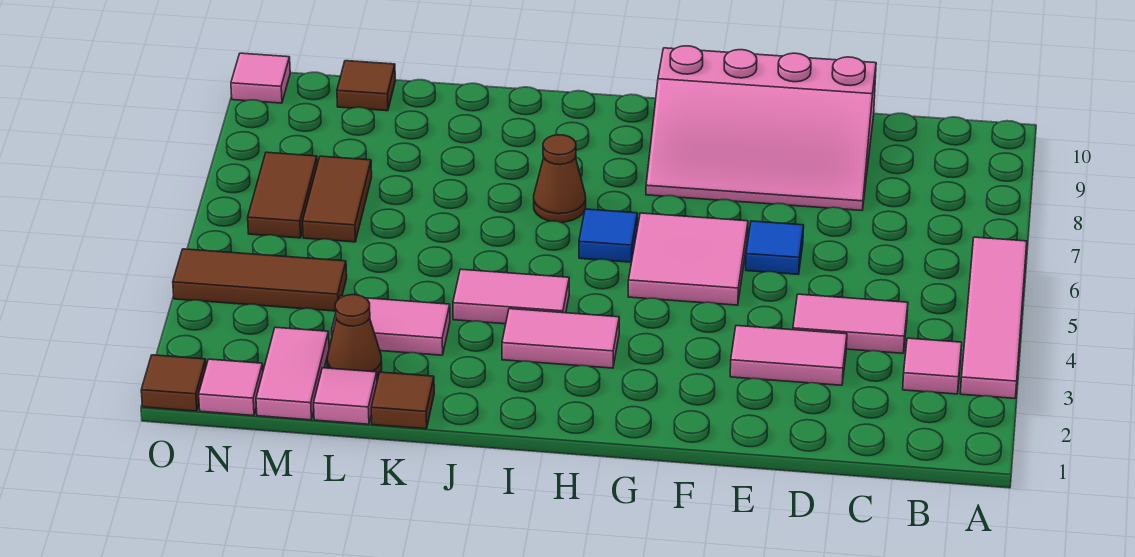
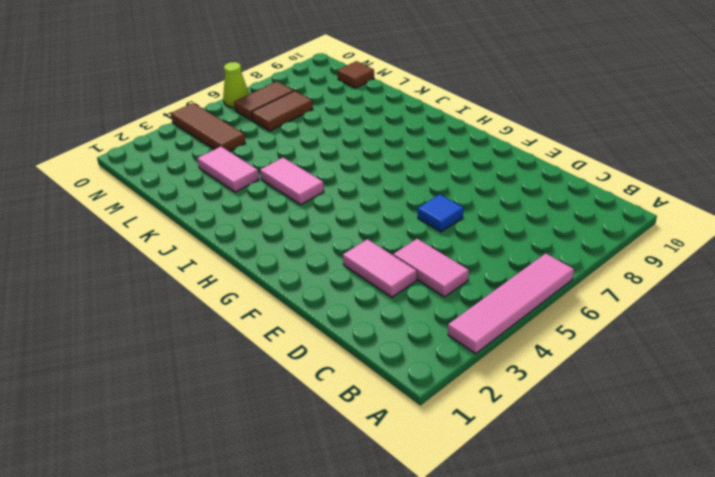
lime 1x1 cone [223,62,249,108] -> none
none -> pink 1x1 tile [903,338,962,394]
none -> pink 3x4 slope [646,46,876,210]
none -> pink 2x2 tile [628,213,748,305]

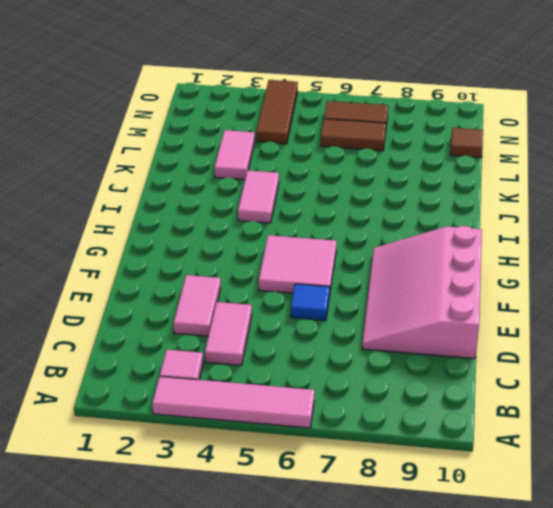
none -> pink 1x2 tile [502,309,619,368]
none -> blue 1x1 tile [579,209,638,262]
none -> brown 1x1 cone [534,135,586,222]

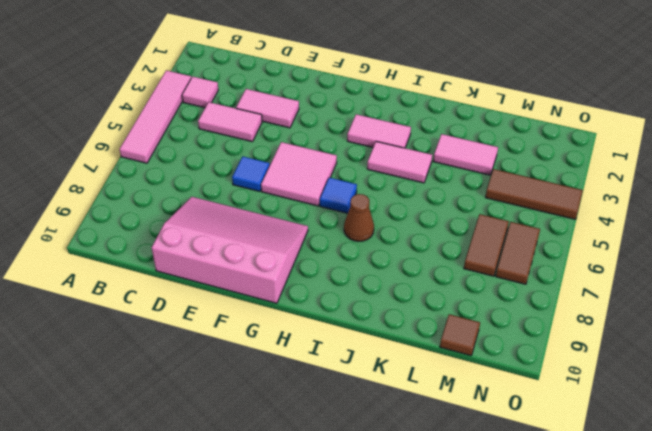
none -> brown 1x1 tile [371,372,434,429]
none -> pink 1x1 tile [314,368,377,424]
none -> brown 1x1 cone [327,295,382,377]

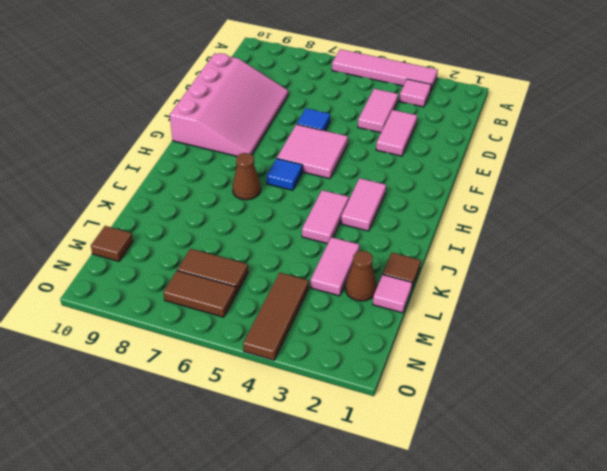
none -> pink 1x2 tile [256,327,329,420]
none -> pink 1x1 tile [199,359,263,416]
none -> brown 1x1 tile [141,355,206,411]

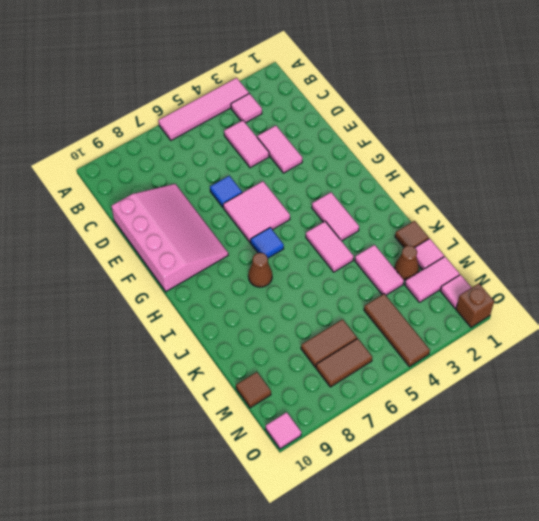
brown 1x1 brick [456,284,494,327] -> brown 1x1 tile [141,355,206,411]

